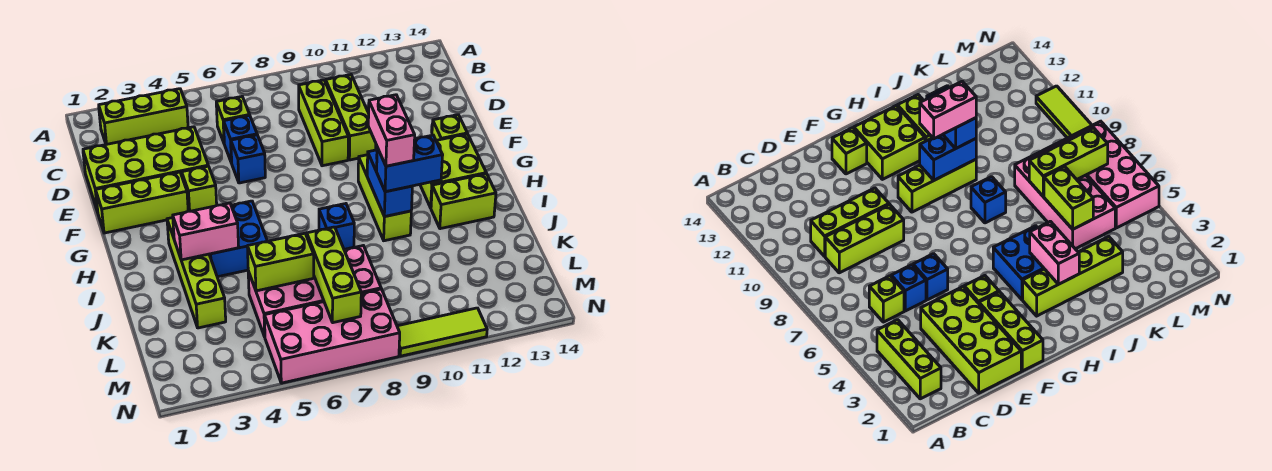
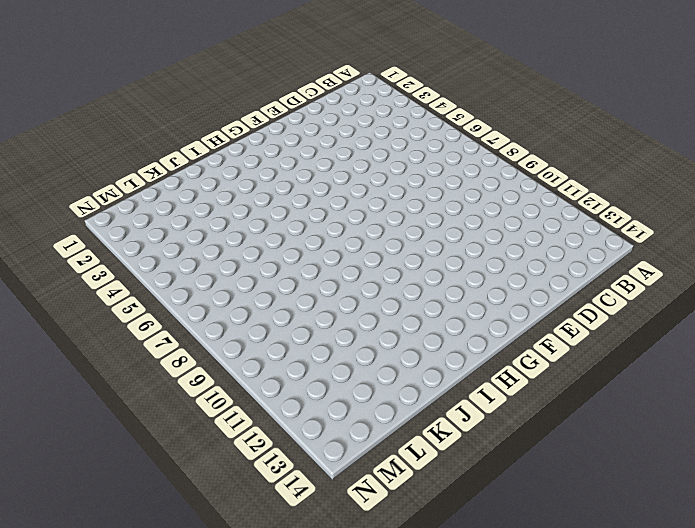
none -> lime 1x3 brick [99,89,188,144]
none -> lime 1x1 brick [216,97,249,142]
none -> lime 1x3 brick [299,80,348,166]

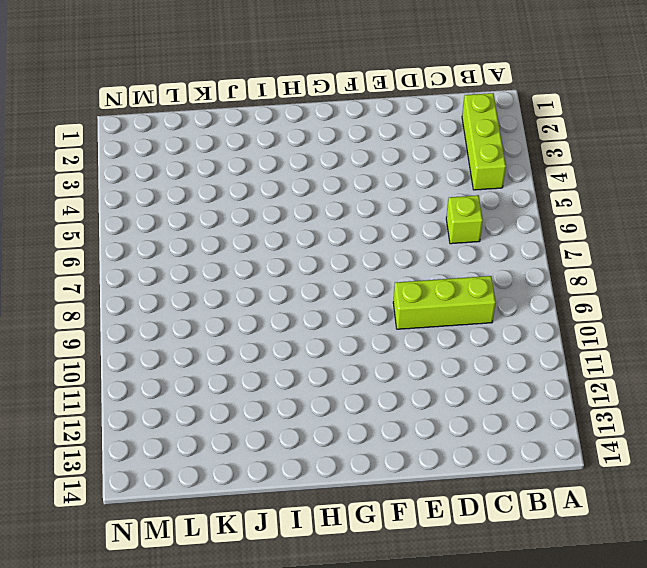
none -> lime 1x3 brick [326,75,376,160]
none -> lime 2x4 brick [83,127,208,211]
none -> blue 1x1 brick [224,115,257,163]

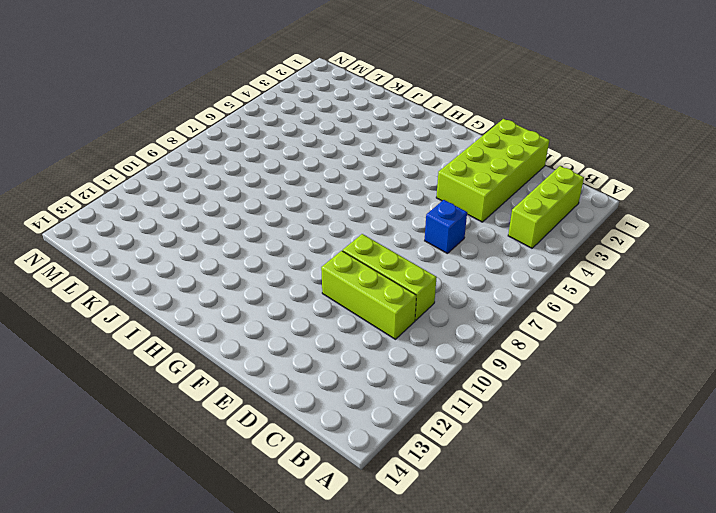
none -> lime 1x1 brick [216,97,249,142]
none -> blue 1x1 brick [231,135,265,183]
none -> lime 1x3 brick [96,172,188,233]

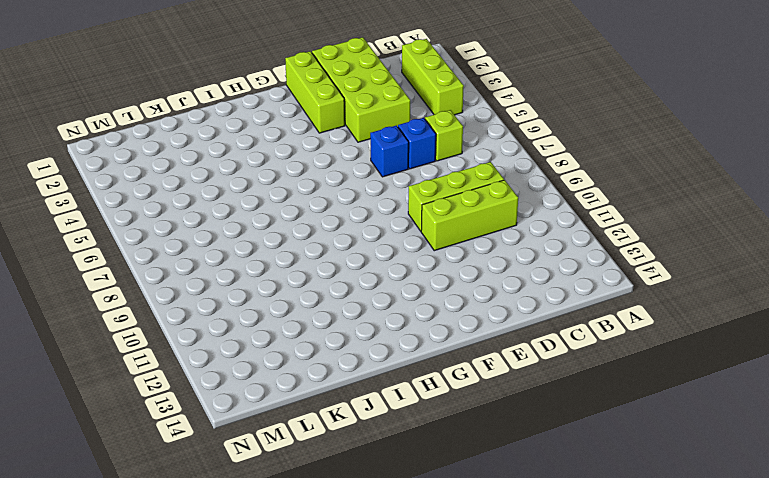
none -> lime 1x1 brick [182,166,217,211]
none -> lime 1x1 brick [432,115,467,140]
none -> lime 1x3 brick [358,155,411,241]

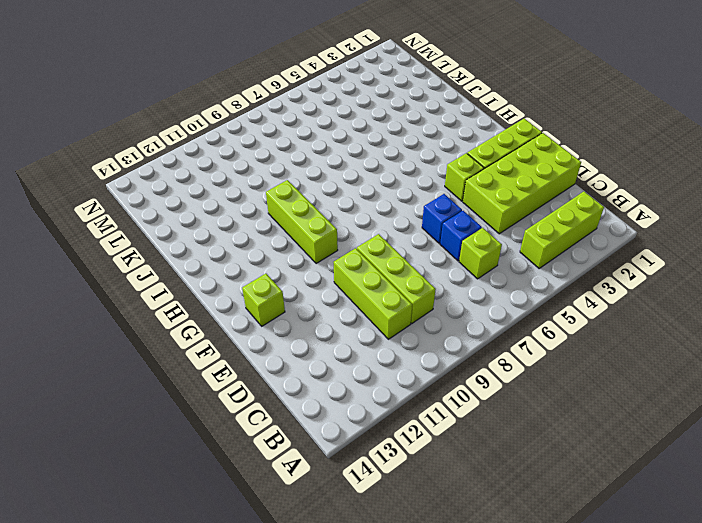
none -> lime 2x2 brick [420,134,486,208]
none -> lime 1x4 brick [167,218,226,328]
none -> blue 2x2 brick [209,201,267,277]

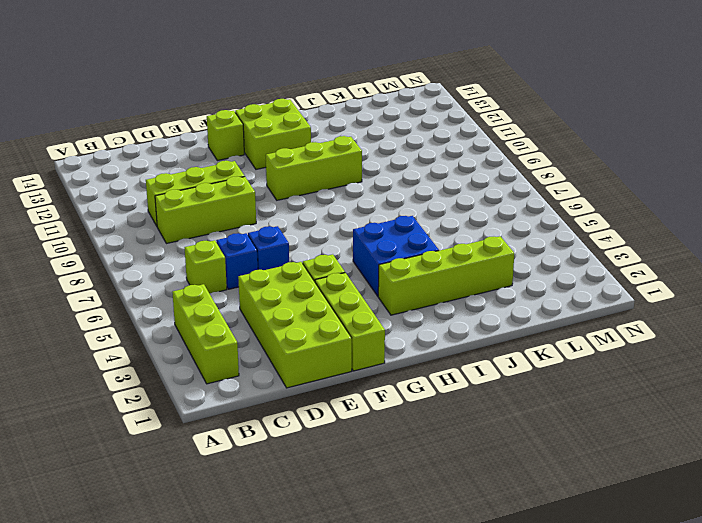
none -> blue 1x1 brick [319,204,354,249]
none -> lime 1x2 brick [431,174,496,229]
none -> pink 2x4 brick [248,246,381,337]

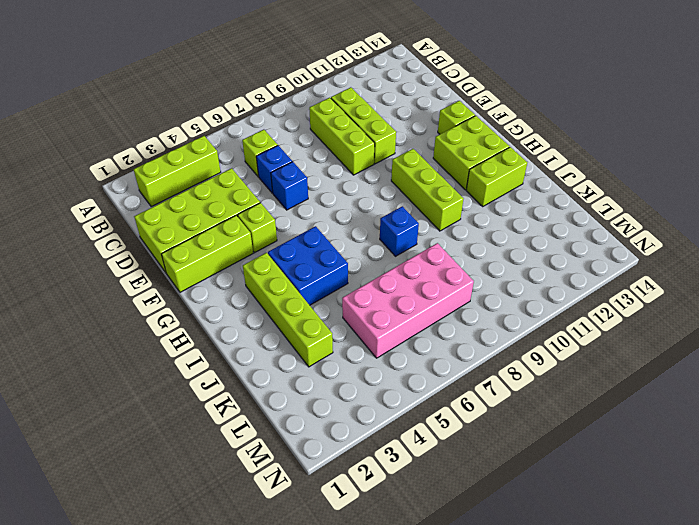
none -> pink 2x4 brick [264,289,400,383]
none -> lime 1x3 tile [397,308,487,356]
none -> blue 1x2 brick [367,150,412,217]

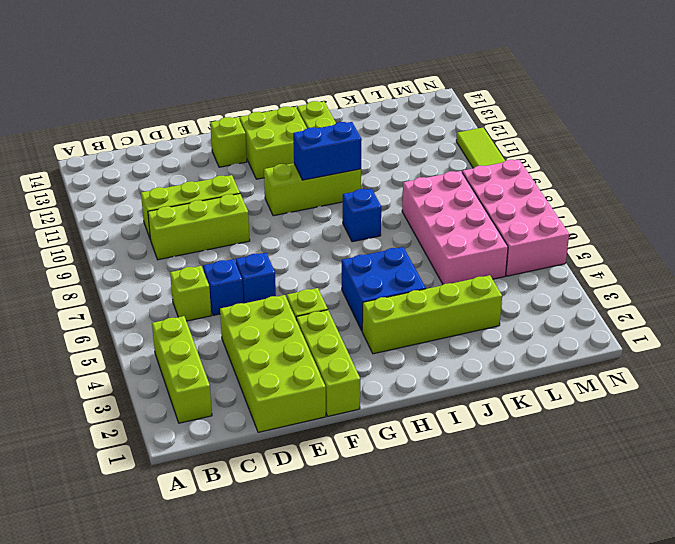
none -> pink 1x2 brick [173,203,239,260]
none -> lime 1x2 brick [247,233,314,291]
none -> lime 1x3 brick [307,227,361,323]

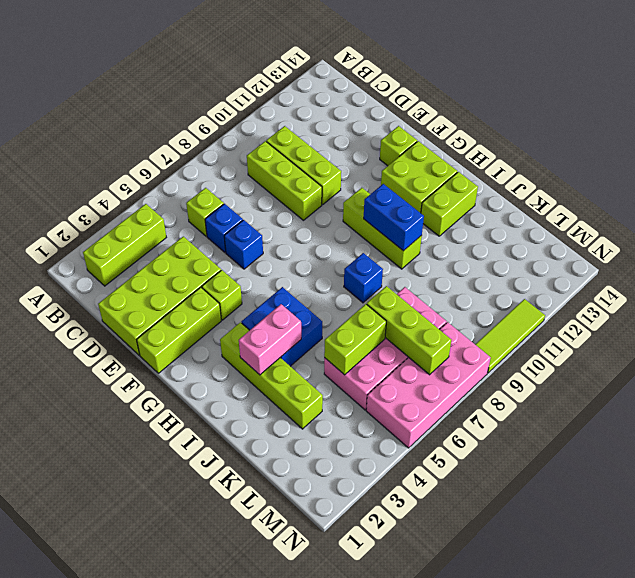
none -> blue 1x2 brick [377,135,443,192]
none -> pink 1x2 brick [368,95,415,166]

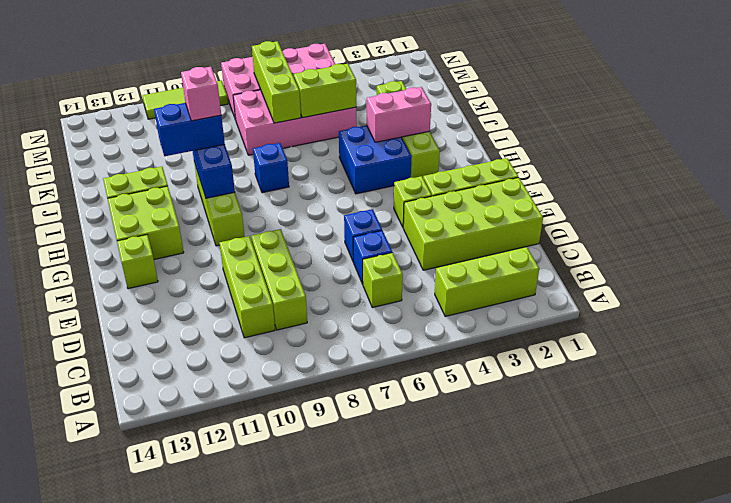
pink 1x1 brick [181,67,221,121] -> pink 1x2 brick [368,95,415,166]

